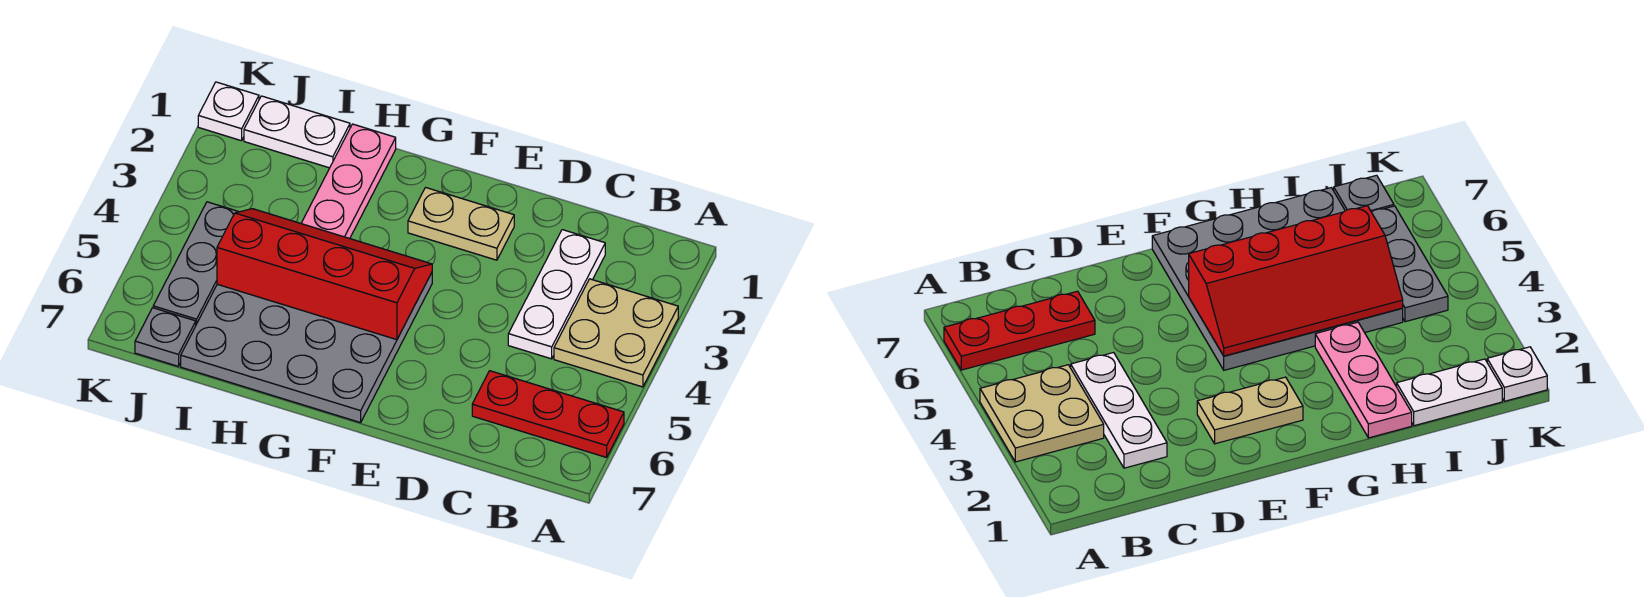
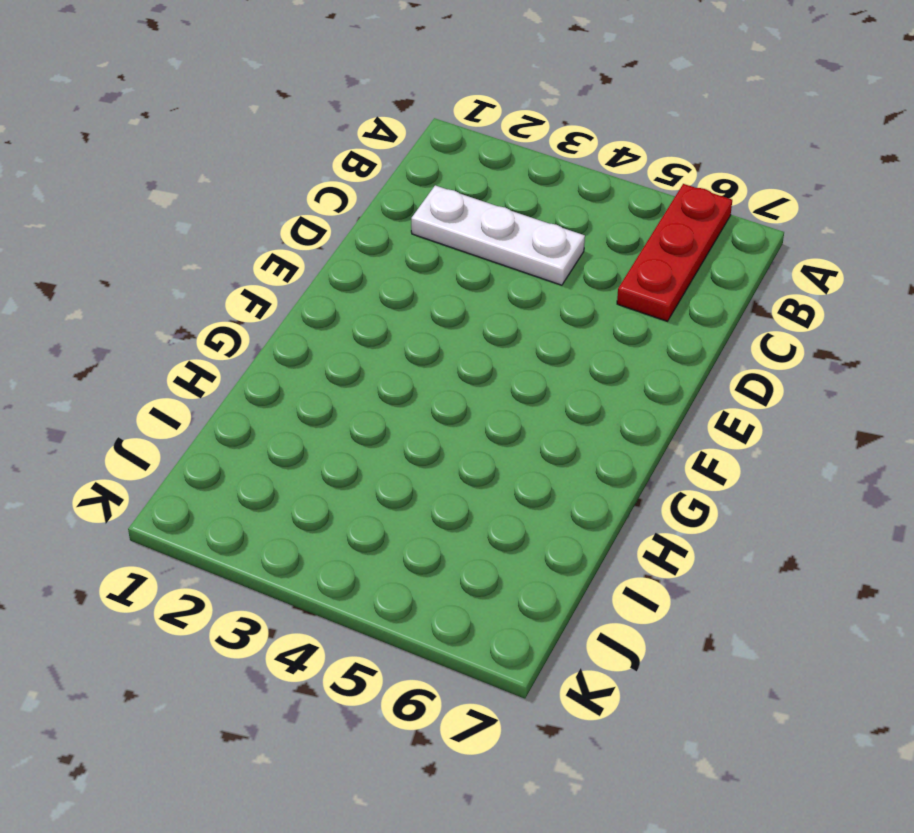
none -> tan 2x2 plate [554,279,678,387]
none -> tan 1x2 plate [408,188,514,260]

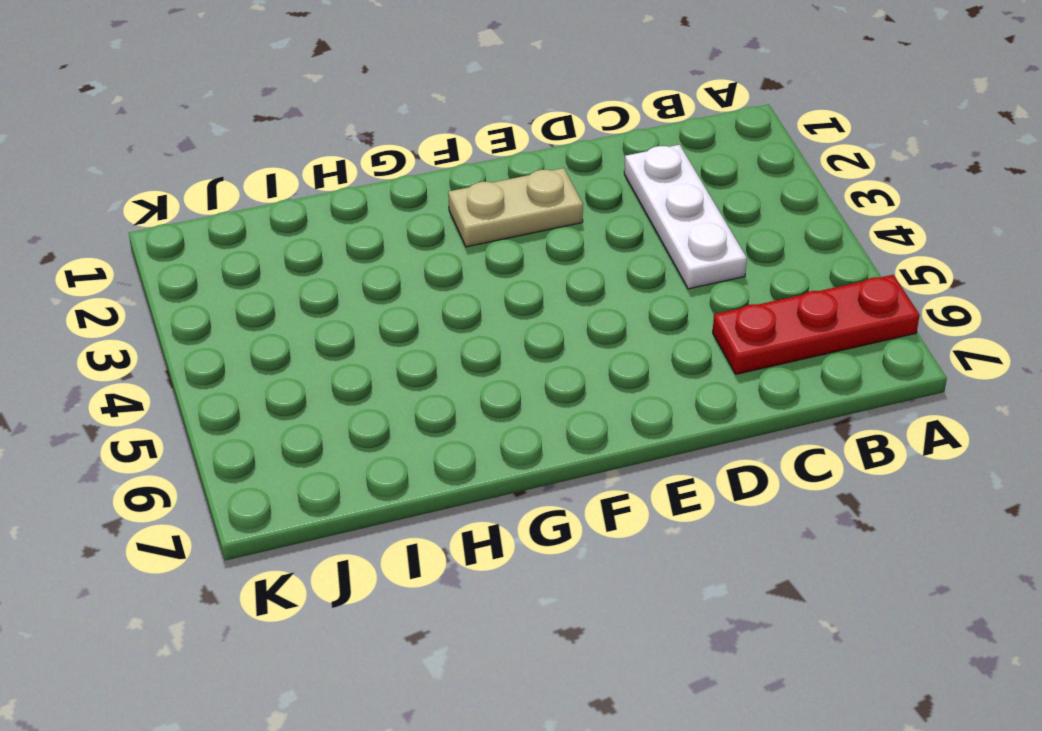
none -> tan 2x2 plate [554,279,678,387]
none -> grey 4x4 plate [181,273,432,423]

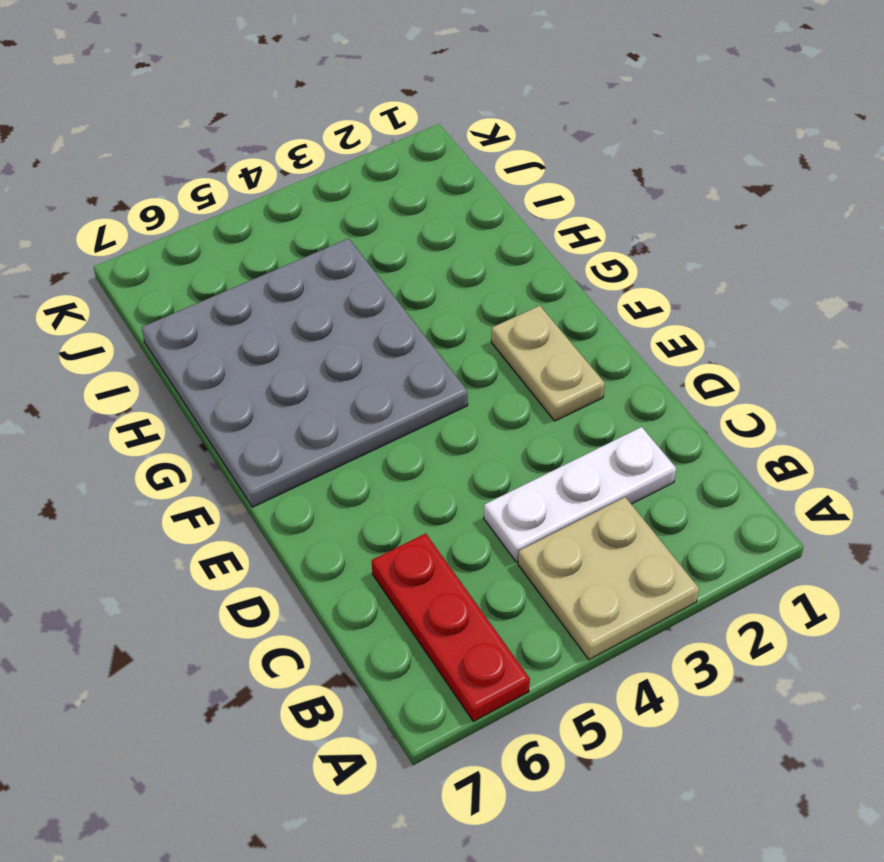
none -> pink 1x3 plate [301,124,396,239]
none -> white 1x2 plate [244,96,350,168]

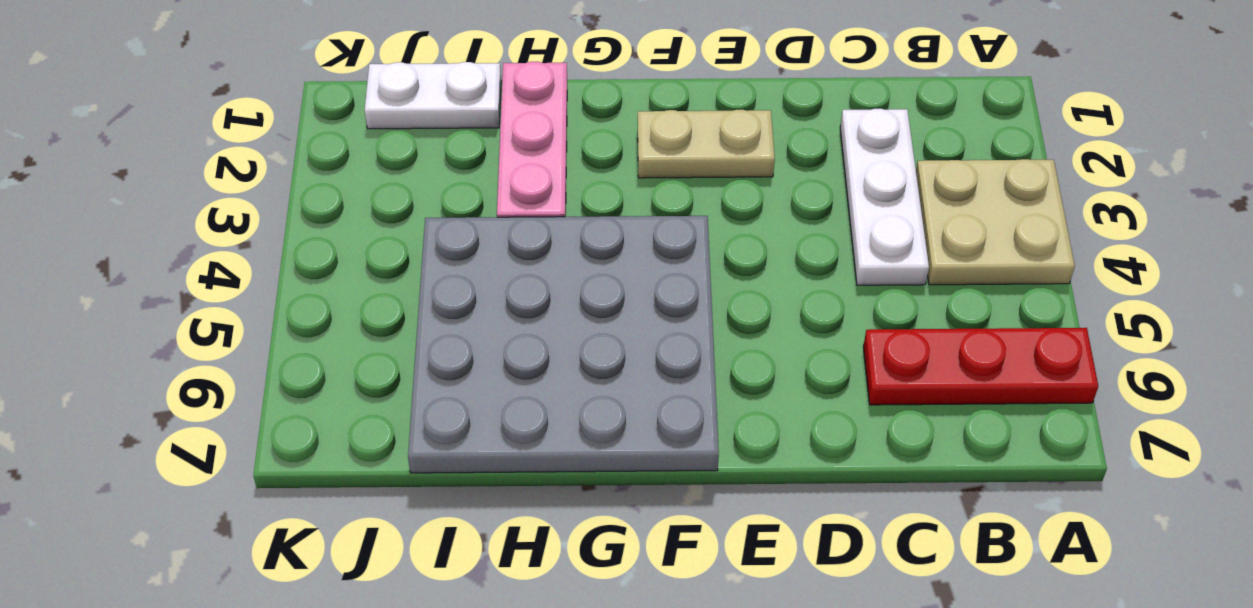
none -> grey 1x3 plate [153,202,238,324]
none -> grey 1x1 plate [135,308,196,366]

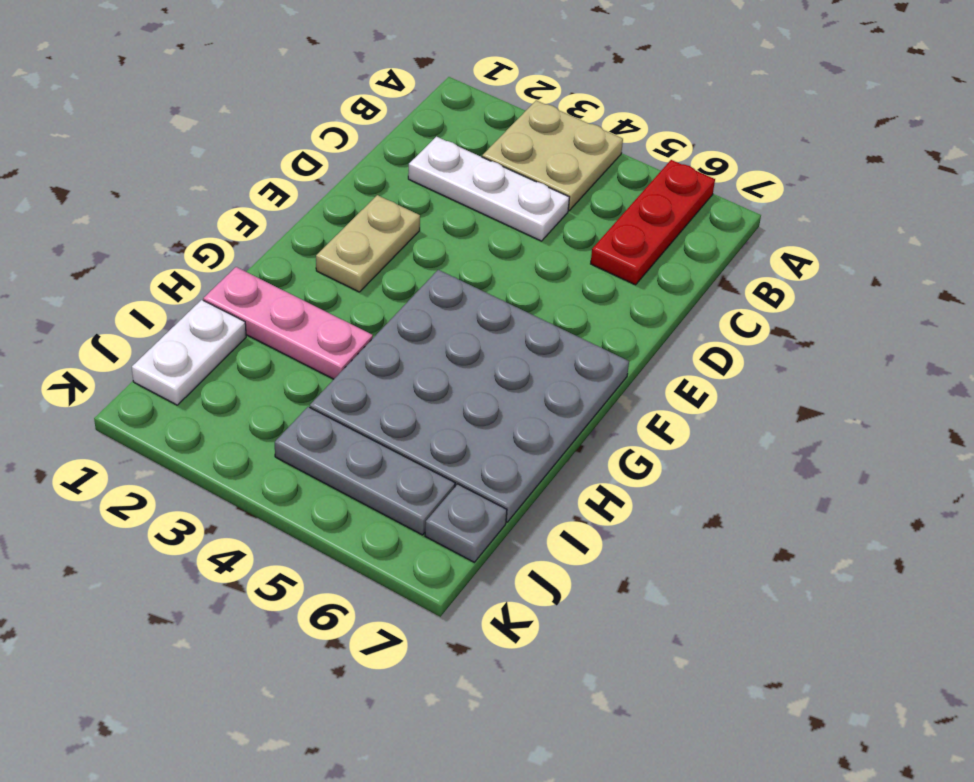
none -> white 1x1 plate [198,82,259,141]
none -> red 2x4 slope [217,209,432,340]

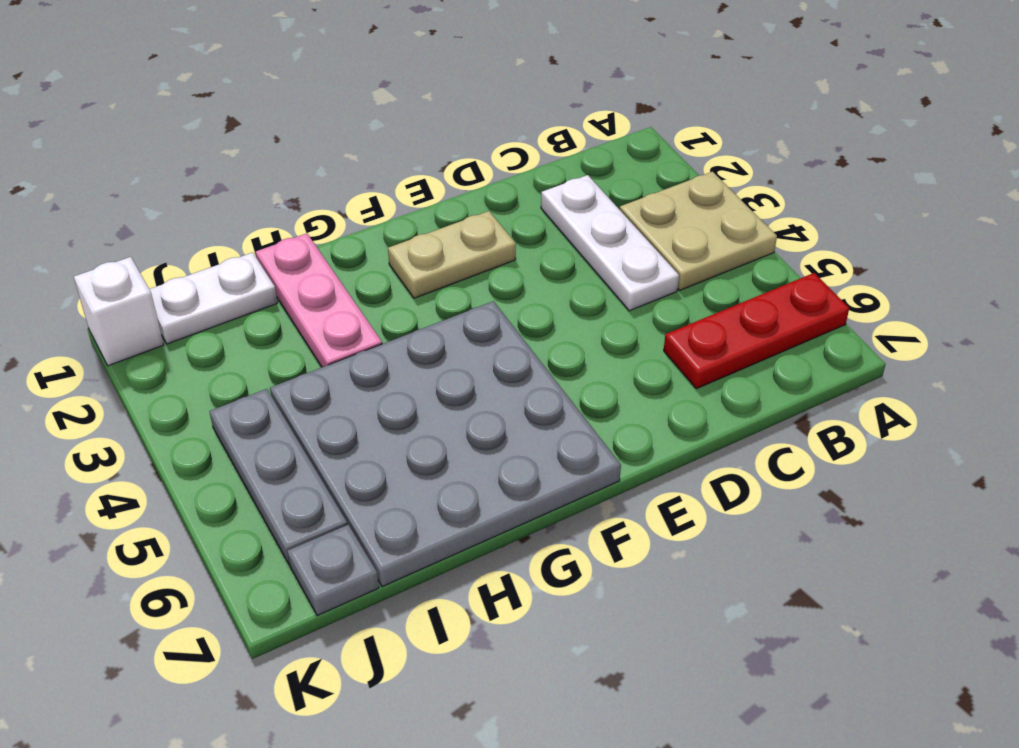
white 1x1 brick [74,257,164,366] -> white 1x1 plate [198,82,259,141]
none -> red 2x4 slope [217,209,432,340]

